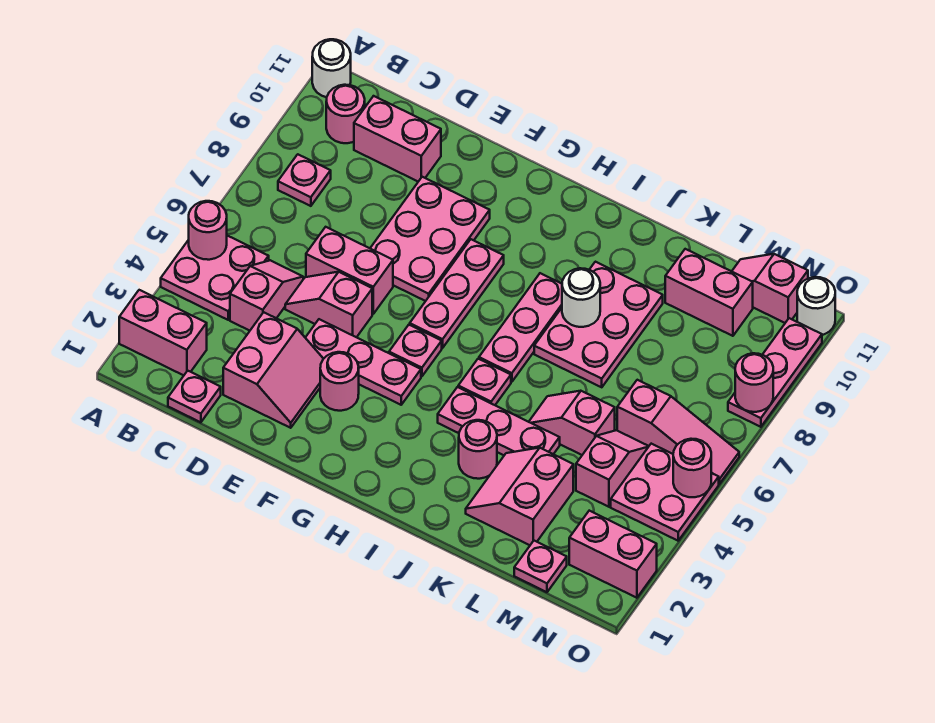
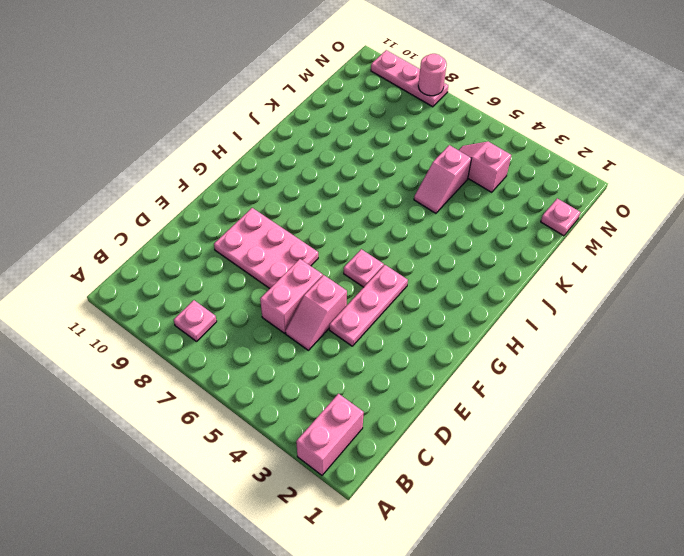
none -> pink 2x2 plate [161,236,269,320]
none -> white 1x1 round brick [312,39,351,97]
none -> pink 1x1 round brick [326,85,365,143]
none -> pink 1x1 plate [168,371,221,422]

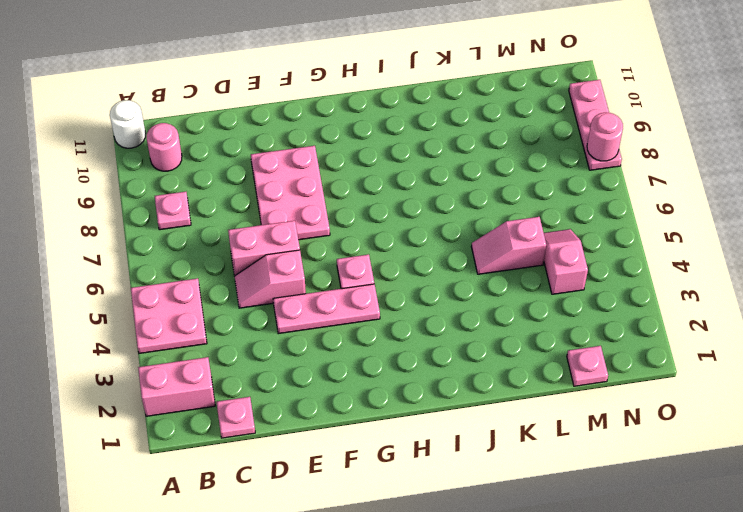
none -> pink 1x2 slope [230,260,303,331]
none -> pink 1x2 brick [354,96,441,182]
none -> pink 2x2 slope [223,312,323,428]
none -> pink 1x1 round brick [320,352,359,411]

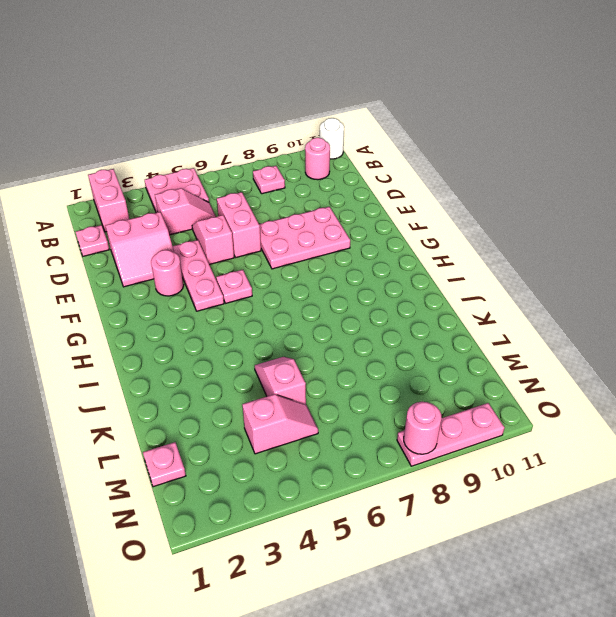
none -> pink 1x2 brick [354,96,441,182]
none -> pink 1x3 plate [410,239,504,348]
none -> pink 1x3 plate [438,387,560,455]
none -> pink 1x1 plate [458,359,511,405]

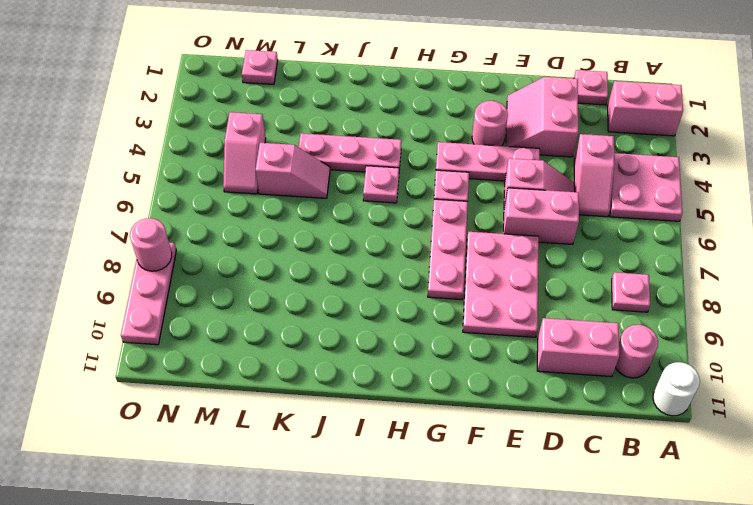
none -> pink 1x3 plate [479,273,562,382]
none -> pink 1x1 round brick [459,420,497,479]
none -> pink 2x3 plate [534,262,663,387]
none -> pink 2x2 slope [466,448,573,545]

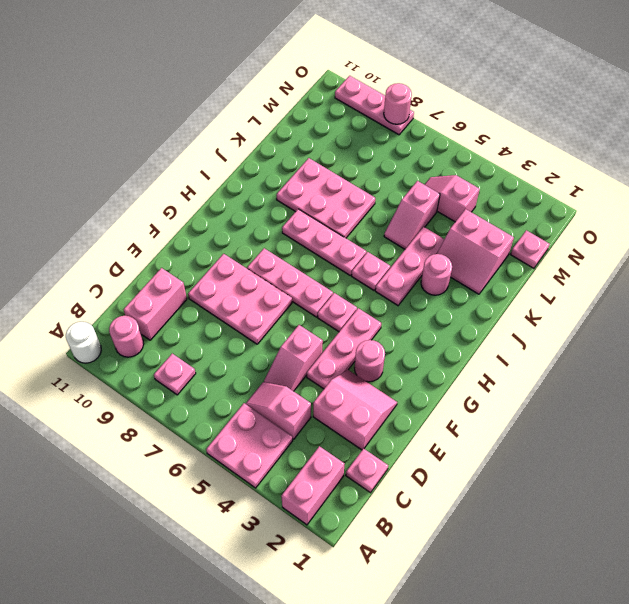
none -> pink 1x2 brick [306,227,393,314]
none -> pink 1x2 brick [665,249,753,336]
none -> pink 1x3 slope [617,380,739,484]
none -> pink 1x2 slope [732,254,808,323]

